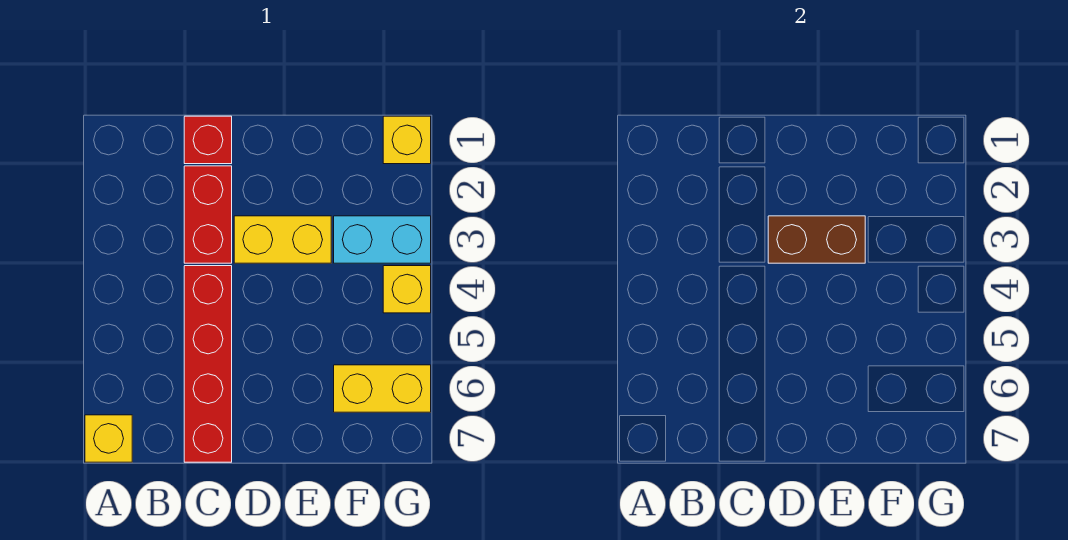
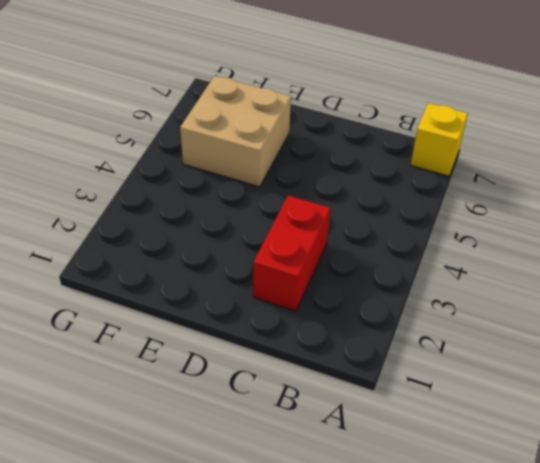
tan 2x2 brick [180,76,291,187] -> yellow 1x2 brick [334,365,431,412]
none -> red 1x1 brick [184,116,232,164]
none -> red 1x4 brick [184,266,232,462]

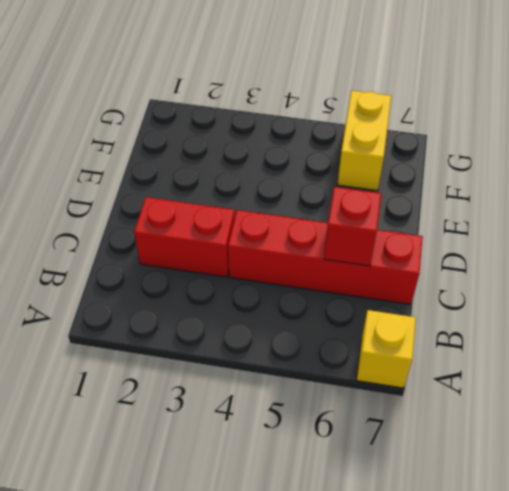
red 1x1 brick [324,187,381,266] -> red 1x1 brick moved to [184,116,232,164]
none -> yellow 1x2 brick [234,216,331,263]
none -> cyan 1x2 brick [334,216,431,263]

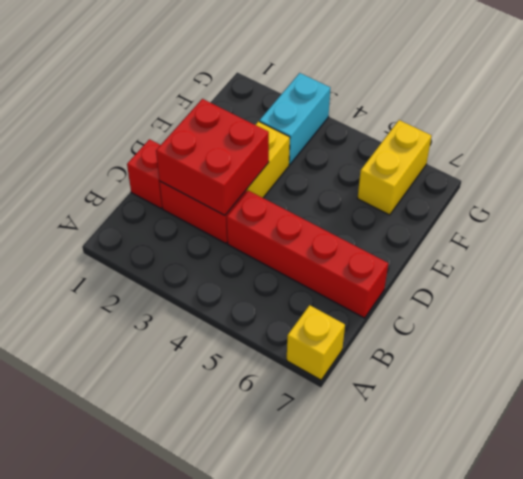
red 2x2 brick [156,99,269,215] -> brown 1x2 brick [768,216,865,263]
none -> yellow 1x1 brick [383,116,431,164]
none -> yellow 1x1 brick [383,266,431,313]

